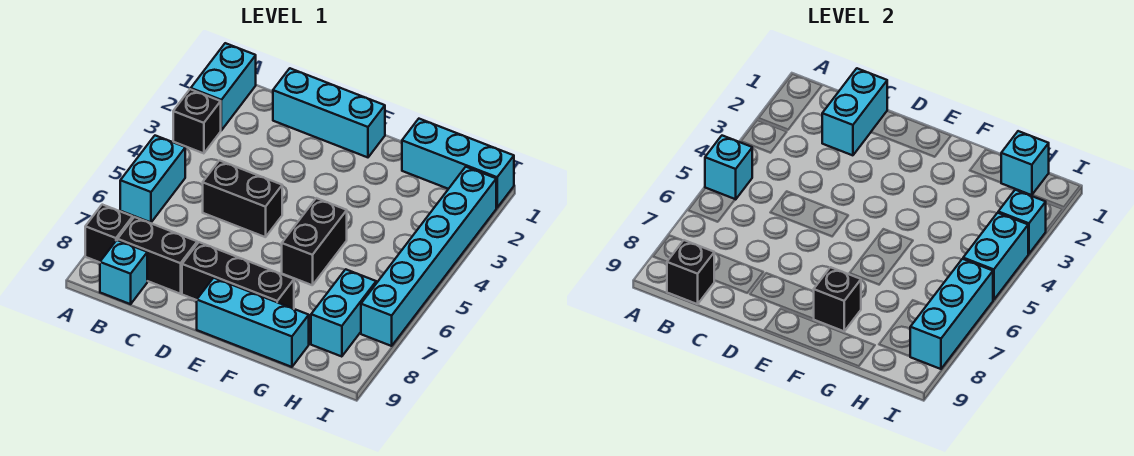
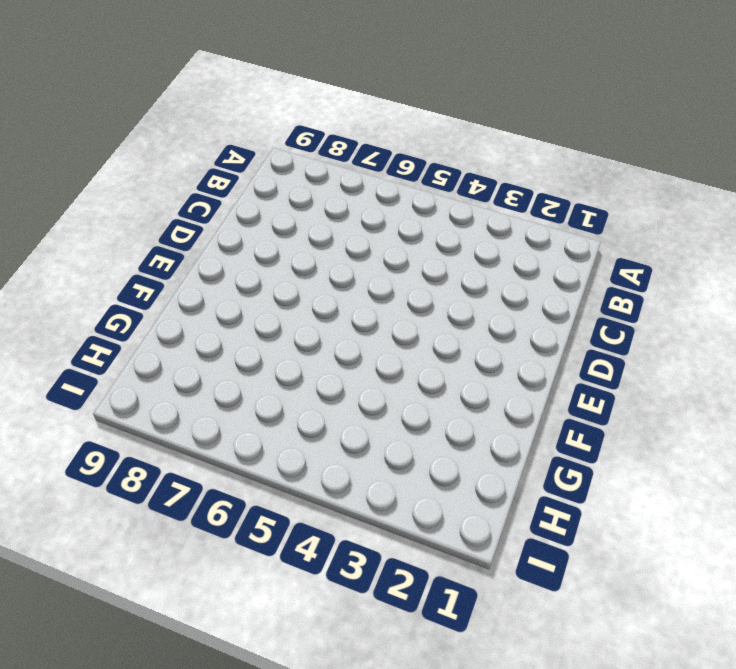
none -> cyan 1x2 brick [191,43,256,130]
none -> black 1x1 brick [173,89,221,153]
none -> cyan 1x2 brick [120,136,185,222]

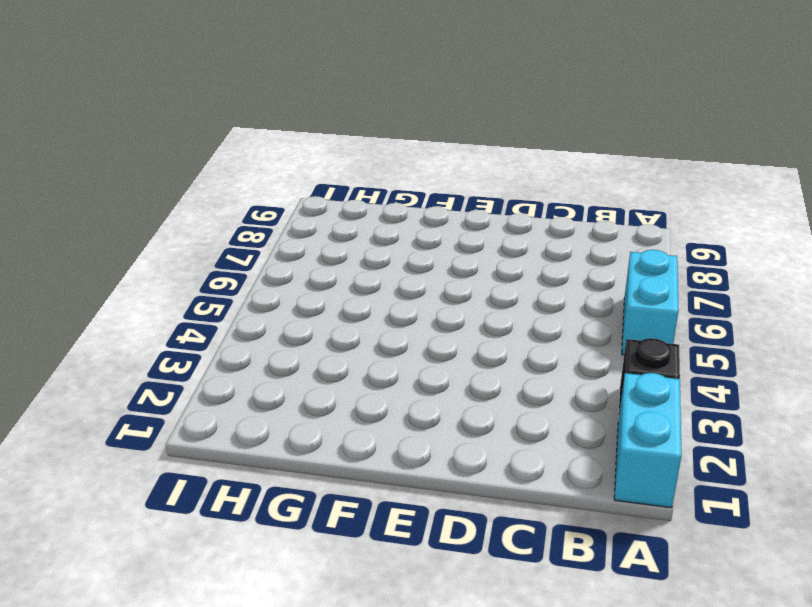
none -> black 1x1 brick [85,205,133,262]
none -> black 1x2 brick [118,217,197,294]
none -> cyan 1x1 brick [100,240,147,304]

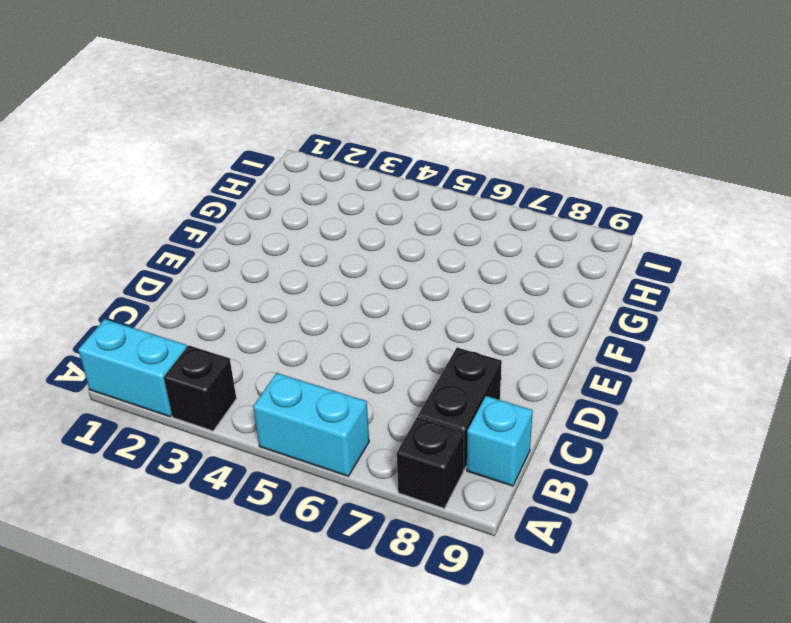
none -> cyan 1x3 brick [273,68,385,157]
none -> black 1x2 brick [203,161,282,237]
none -> black 1x3 brick [182,242,294,309]

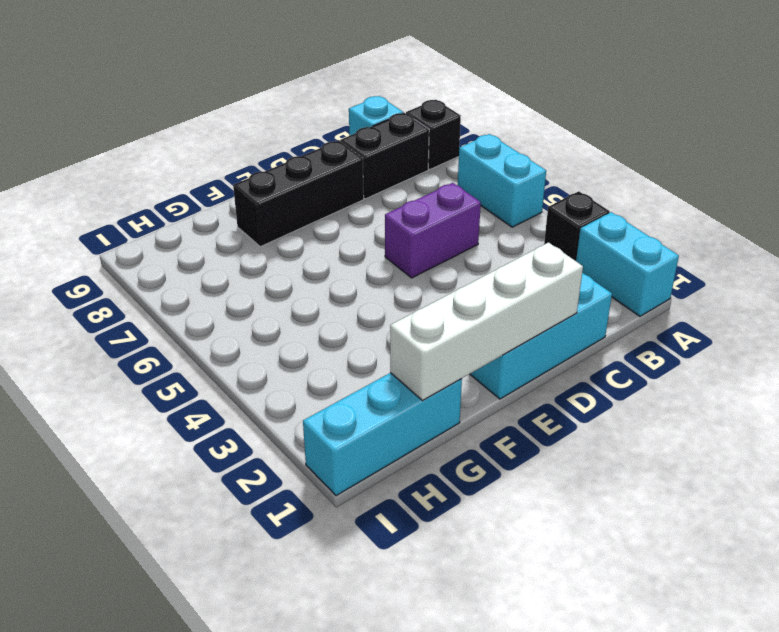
purple 1x2 brick [385,183,481,278] -> black 1x2 brick [203,161,282,237]
white 1x4 brick [390,243,583,401] -> none
none -> cyan 1x3 brick [197,278,309,367]
none -> black 1x2 brick [282,198,347,285]
none -> cyan 1x2 brick [311,269,376,357]

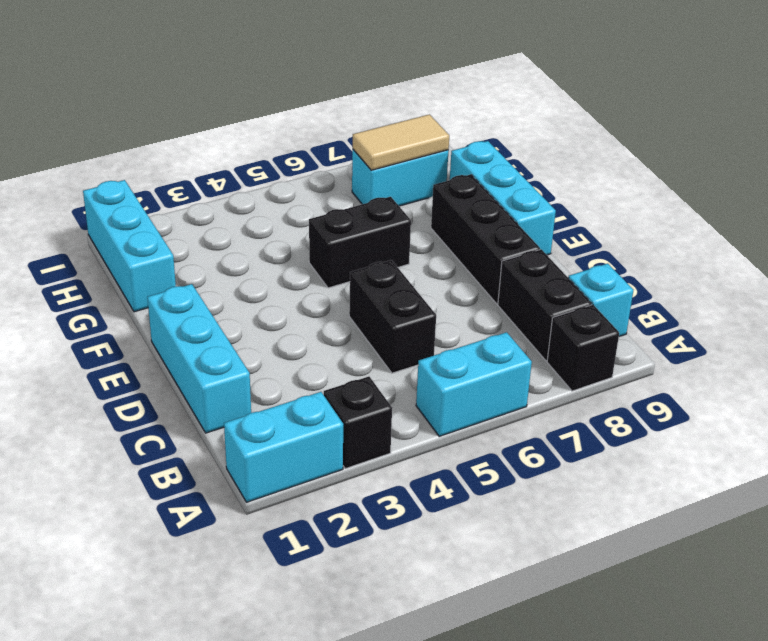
tan 1x2 tile [353,114,449,170] -> none
none -> cyan 1x6 brick [361,167,496,346]
none -> cyan 1x1 brick [705,136,752,200]
none -> black 1x1 brick [667,240,715,304]

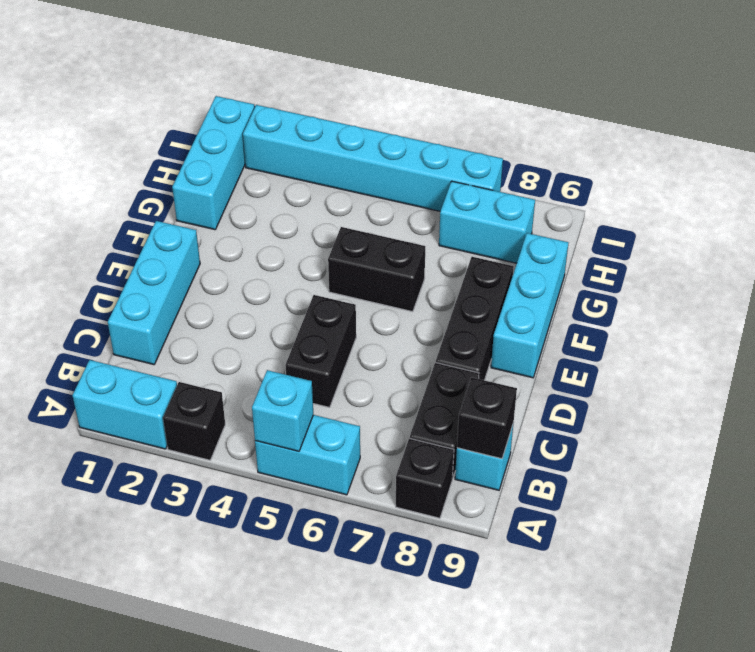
none -> cyan 1x2 brick [822,68,887,155]
none -> black 1x1 brick [814,267,861,331]
none -> cyan 1x1 brick [1001,131,1049,195]

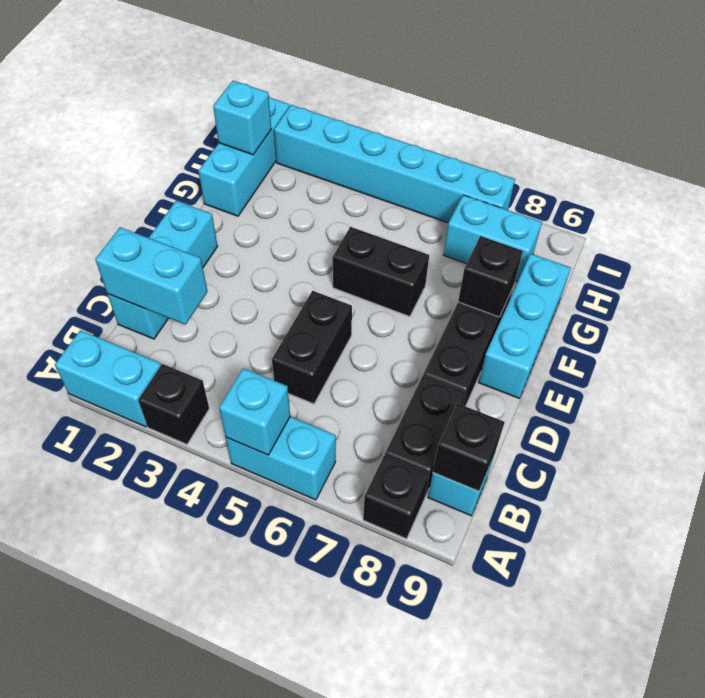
none -> cyan 1x1 brick [998,190,1046,254]
none -> cyan 1x2 brick [963,213,1028,300]
none -> cyan 1x3 brick [910,259,993,369]

